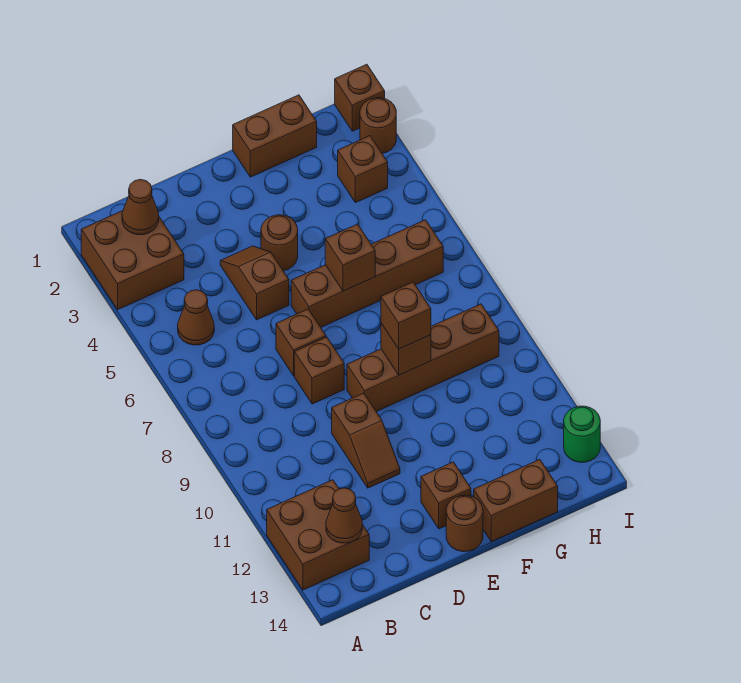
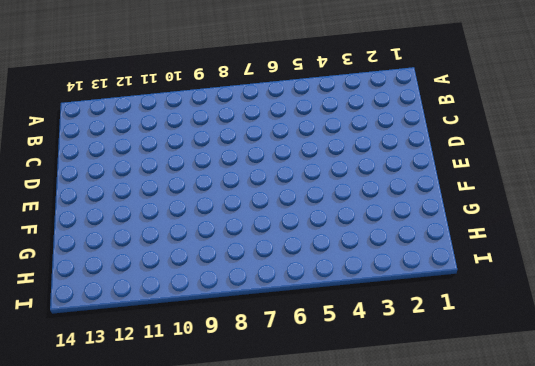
none -> brown 2x2 brick [81,211,184,309]
none -> brown 2x2 brick [267,480,369,590]
none -> brown 1x1 cone [178,290,214,345]

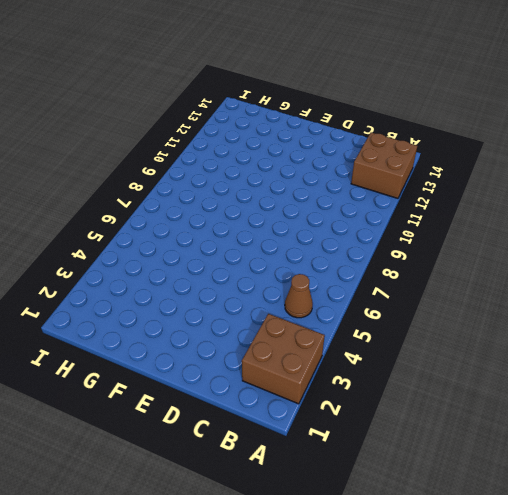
none -> brown 1x2 slope [220,246,289,320]
none -> brown 1x1 brick [276,309,326,376]
none -> brown 1x1 brick [294,337,344,404]

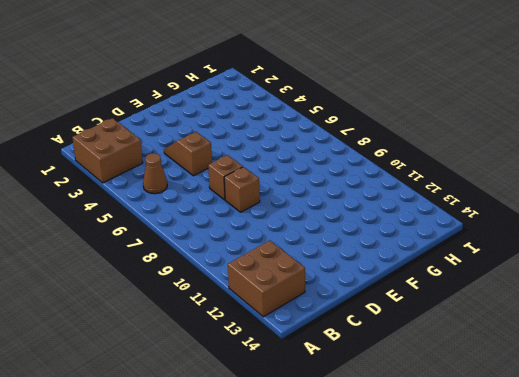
none -> brown 1x2 slope [332,393,400,488]
none -> brown 1x1 round brick [261,215,298,271]
none -> brown 1x4 brick [291,220,443,327]

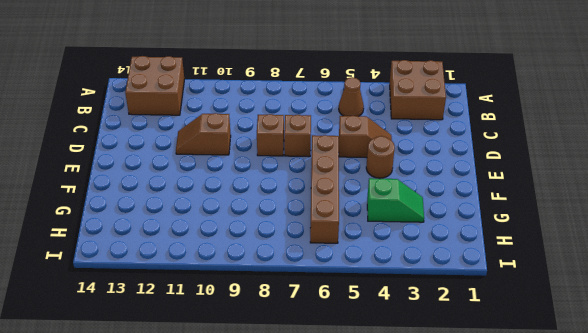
green 1x2 slope [367,178,424,222] -> none
none -> brown 1x4 brick [347,304,499,412]
none -> brown 1x1 brick [421,462,471,529]
none -> brown 1x1 round brick [446,495,483,552]

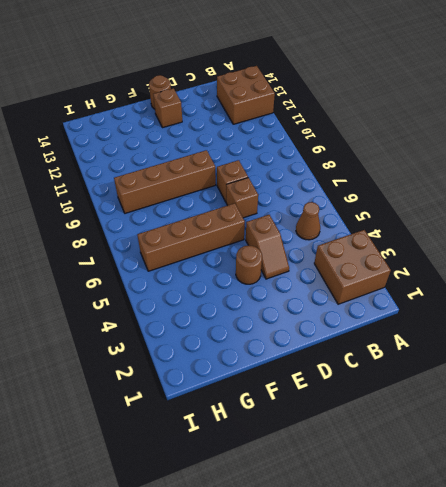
none -> brown 1x2 slope [332,393,400,488]
none -> brown 1x2 brick [233,95,317,177]
none -> brown 1x2 brick [474,460,558,542]

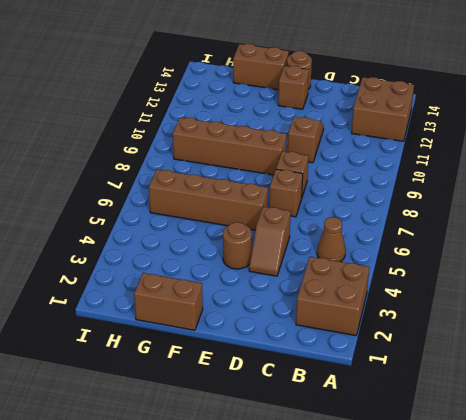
none -> brown 1x1 brick [338,136,388,203]
none -> brown 1x1 brick [335,64,385,131]
none -> brown 1x1 round brick [360,98,396,153]

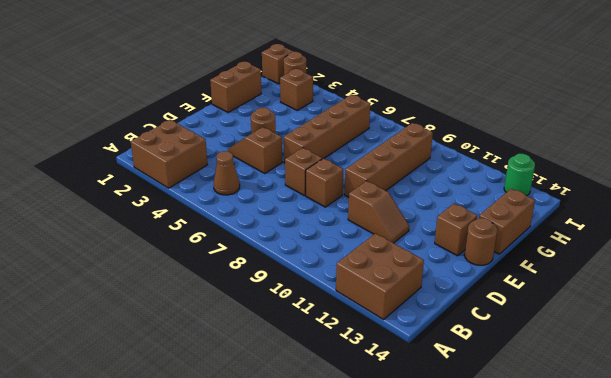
none -> brown 1x1 cone [122,179,159,235]
none -> brown 1x1 cone [326,488,362,543]
none -> brown 1x1 brick [325,224,375,291]

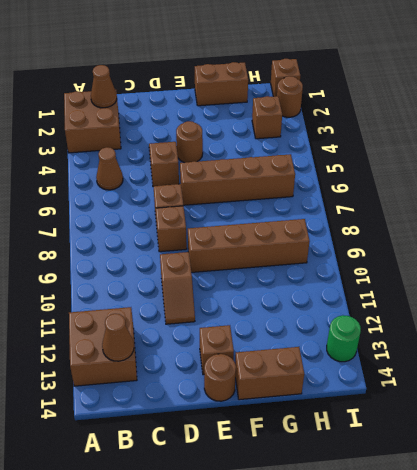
none -> brown 1x1 brick [325,224,375,291]
none -> brown 1x1 brick [381,323,431,375]
none -> brown 1x1 brick [381,282,431,349]

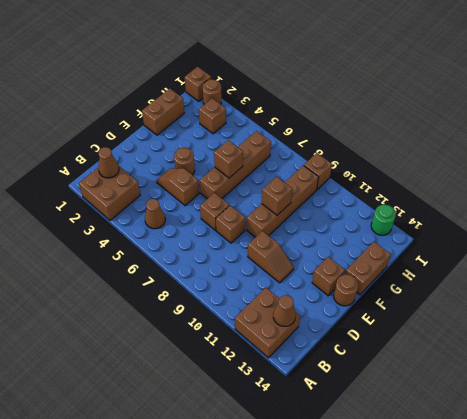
brown 1x1 brick [304,153,332,190] -> brown 1x1 brick moved to [381,282,431,349]

